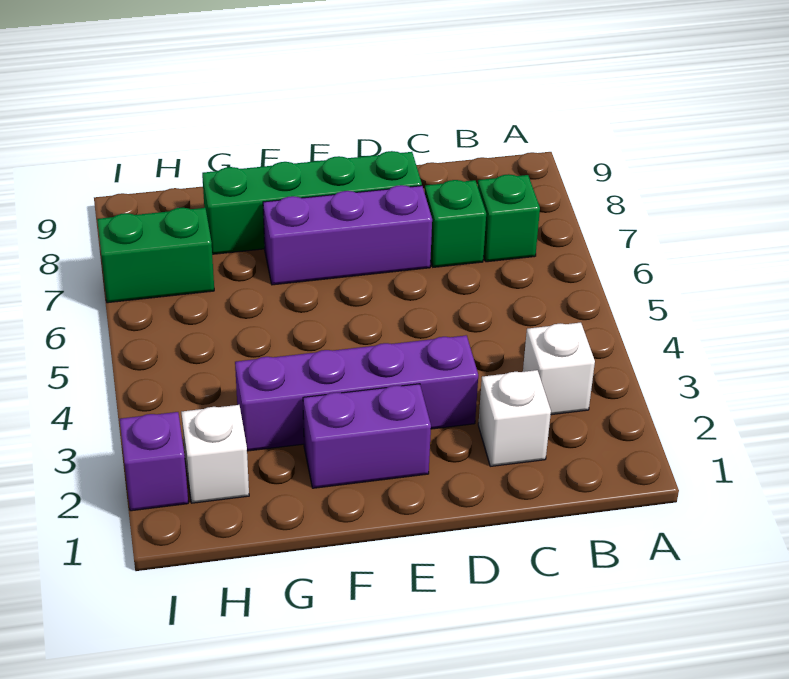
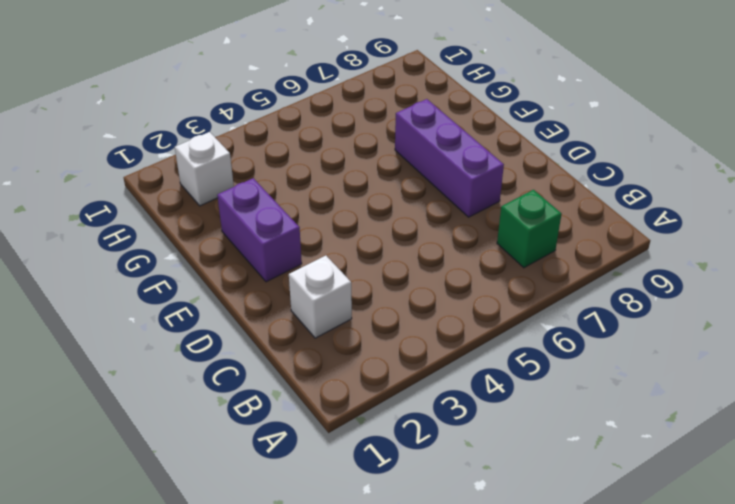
none -> white 1x1 brick [523,323,595,415]
none -> green 1x1 brick [425,180,486,267]

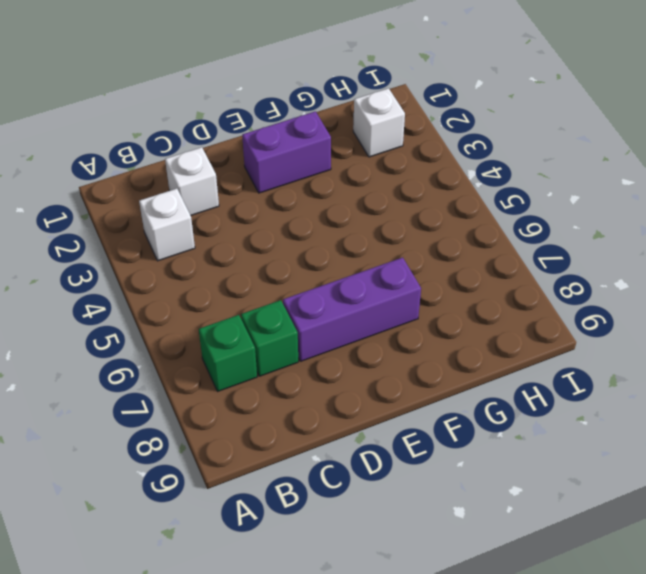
none -> purple 1x4 brick [235,335,478,451]
none -> green 1x4 brick [202,151,422,254]

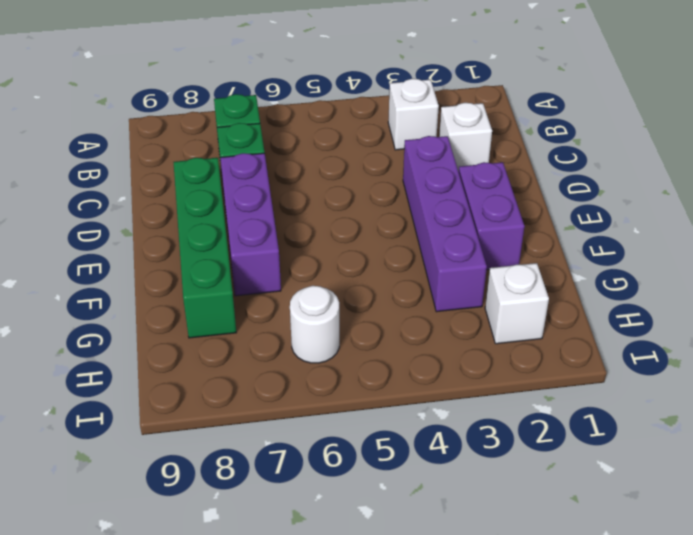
white 1x1 round brick [290,286,339,363] -> none
none -> green 1x2 brick [97,208,214,303]
none -> purple 1x1 brick [120,412,188,511]

